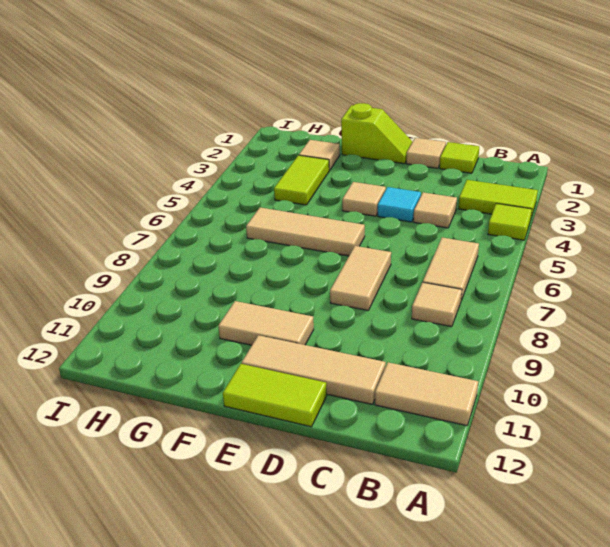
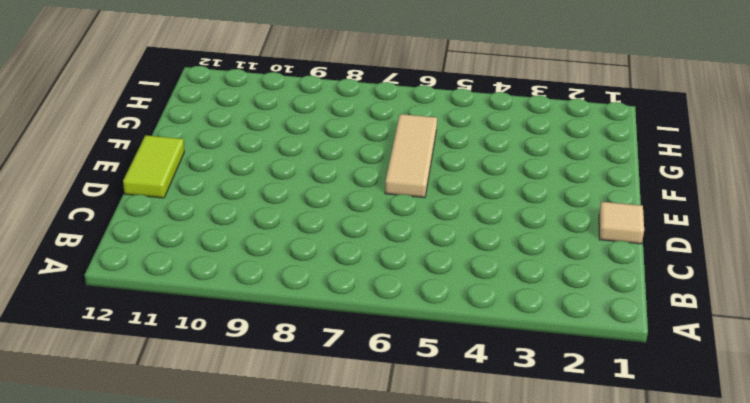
none -> lime 1x2 tile [458,180,538,218]
none -> lime 1x1 tile [488,203,532,240]
none -> tan 1x2 tile [375,362,478,426]

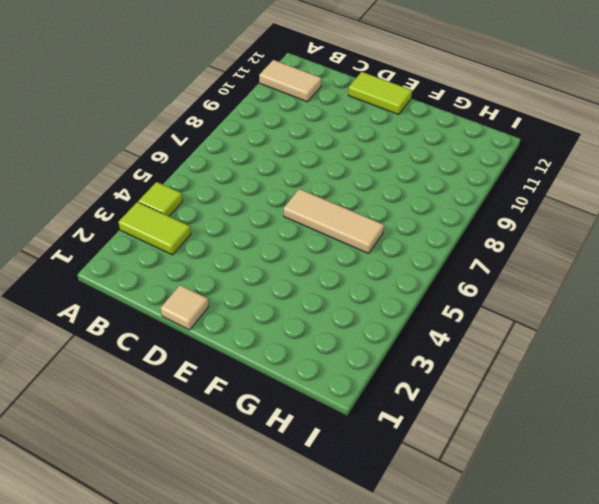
none -> tan 1x2 tile [423,237,479,300]
none -> tan 1x1 tile [412,282,462,327]
none -> lime 1x1 tile [440,142,479,173]

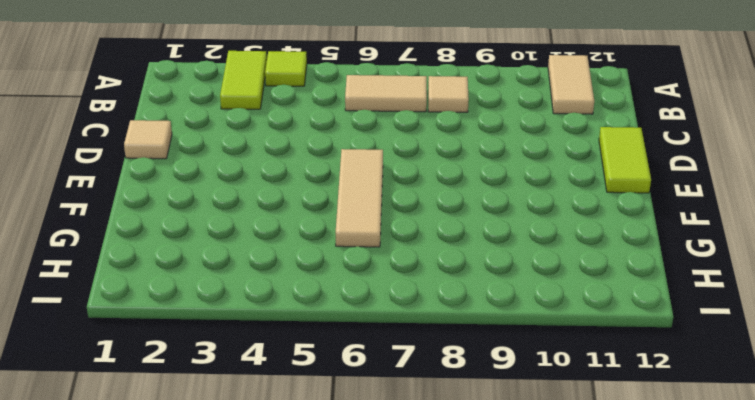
none -> lime 1x1 tile [440,142,479,173]
none -> tan 1x1 tile [414,192,457,228]
none -> tan 1x3 tile [242,335,386,405]

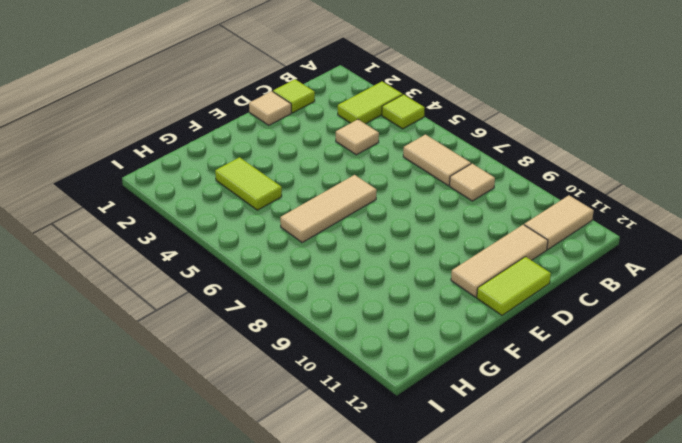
none -> cyan 1x1 tile [378,187,421,222]
none -> tan 1x2 tile [330,246,391,310]
none -> lime 1x2 slope [341,103,412,164]

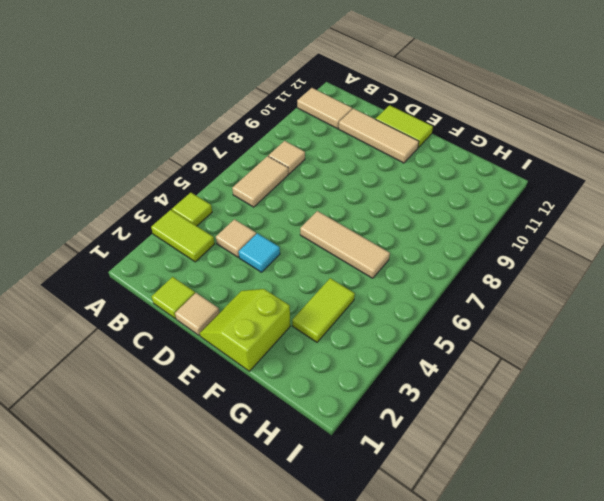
lime 2x2 slope [200,289,290,371] -> lime 1x2 slope [341,103,412,164]
none -> tan 1x2 tile [330,246,391,310]
none -> tan 1x1 tile [342,182,386,216]
none -> tan 1x2 tile [218,301,314,345]

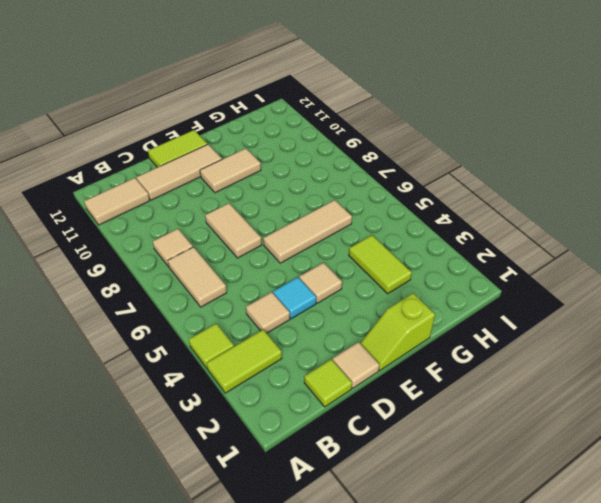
none -> tan 1x1 tile [299,140,340,170]

